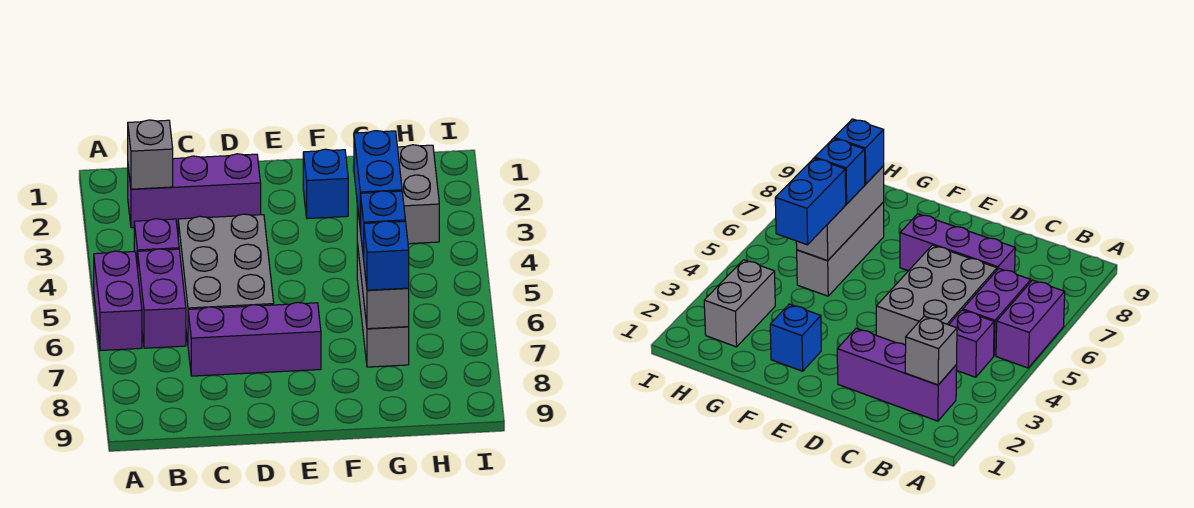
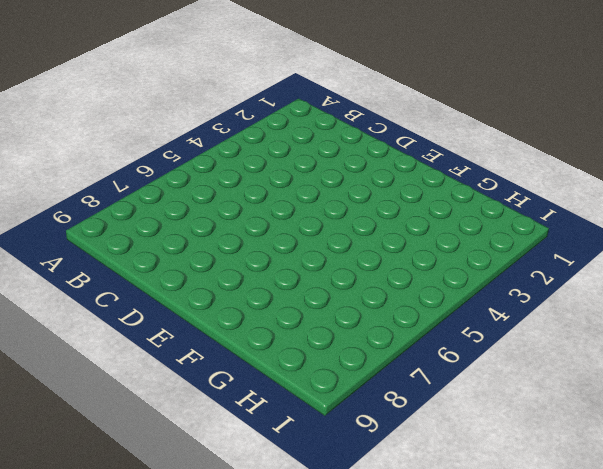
none -> purple 1x2 brick [94,251,142,351]
none -> purple 1x3 brick [128,154,261,228]
none -> purple 1x1 brick [134,219,179,269]

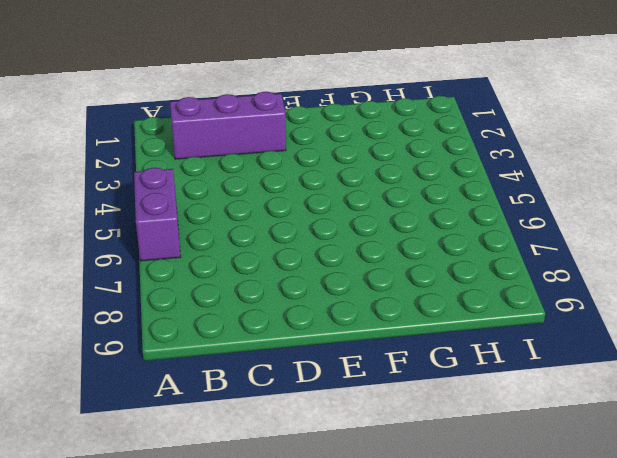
none -> purple 1x1 brick [134,219,179,269]
none -> purple 1x2 brick [138,249,186,348]
none -> grey 2x3 brick [178,214,274,342]

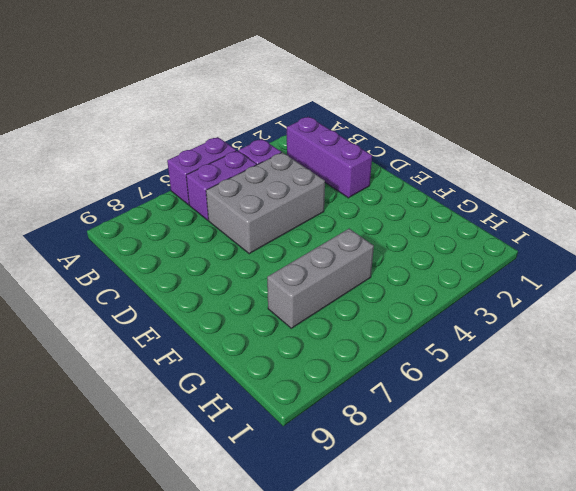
none -> purple 1x3 brick [188,302,321,376]
none -> blue 1x1 brick [303,149,348,219]
none -> grey 1x2 brick [398,145,439,244]

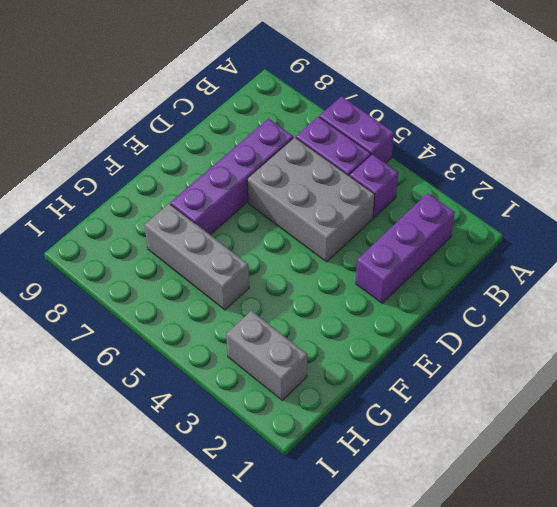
purple 1x4 brick [171,119,293,235] -> purple 1x3 brick [188,302,321,376]
none -> blue 1x1 brick [303,149,348,219]
none -> grey 1x1 brick [128,120,173,189]
none -> grey 1x3 brick [357,205,409,329]

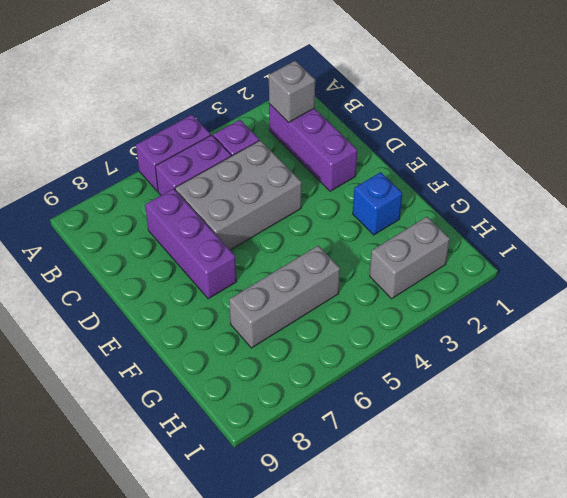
none -> grey 1x3 brick [357,205,409,329]
none -> blue 1x2 brick [354,131,402,230]
none -> blue 1x1 brick [361,191,405,259]

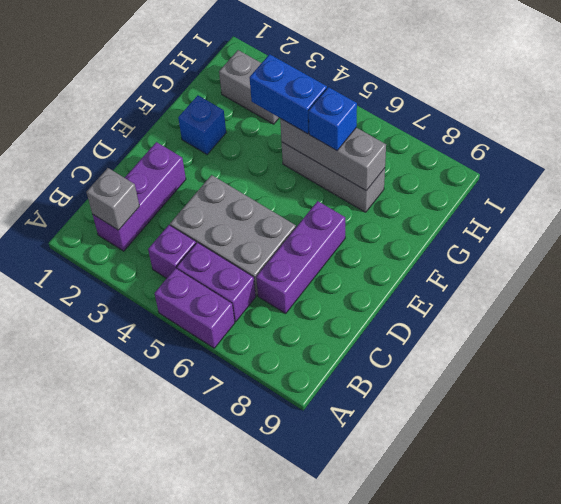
none -> blue 1x1 brick [364,221,409,290]

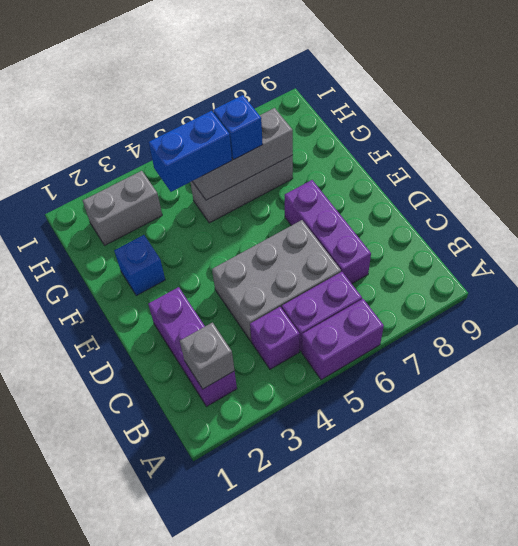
none -> blue 1x1 brick [364,221,409,290]

